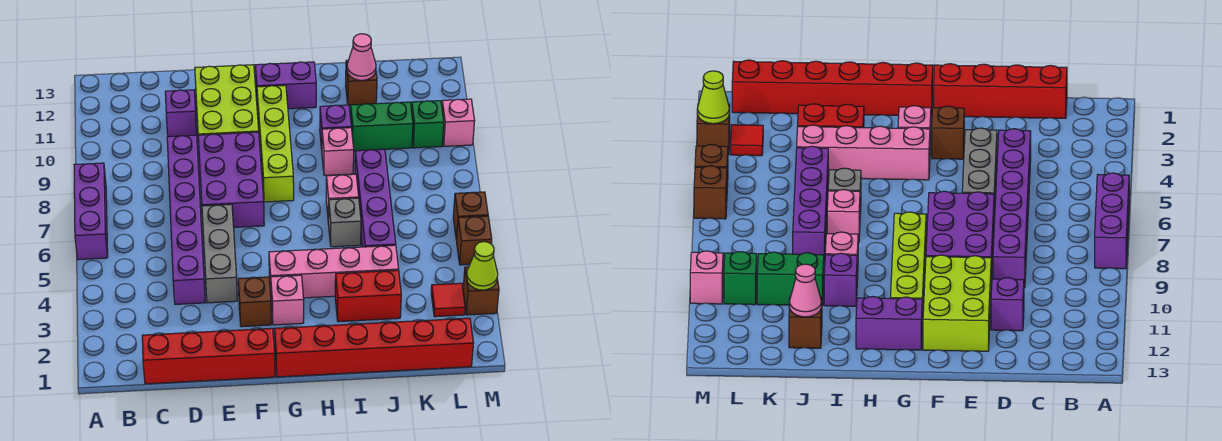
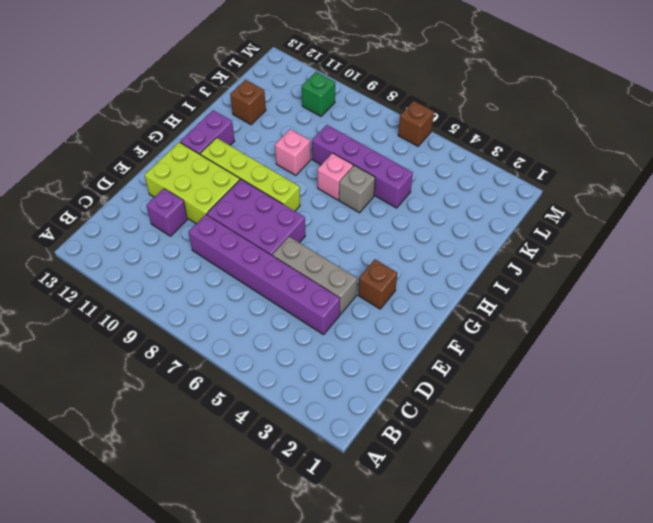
none -> purple 1x3 brick [74,163,108,260]
none -> red 1x4 brick [142,328,275,384]
none -> red 1x6 brick [275,318,474,377]

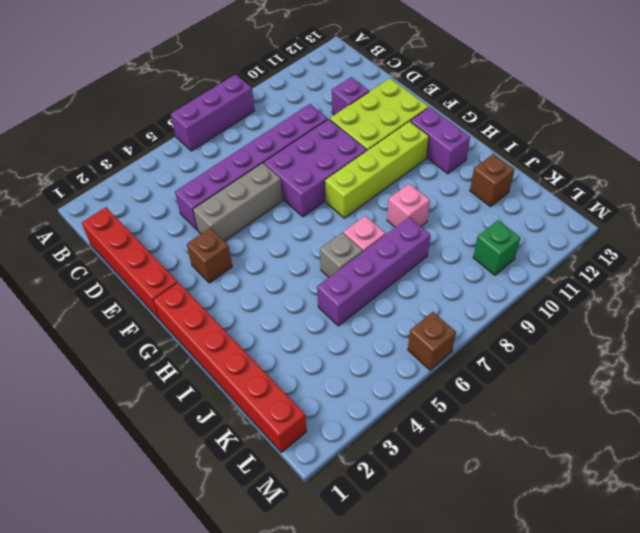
none -> pink 1x1 brick [271,275,304,325]
none -> pink 1x4 brick [269,245,399,298]
none -> red 1x2 brick [335,270,401,322]

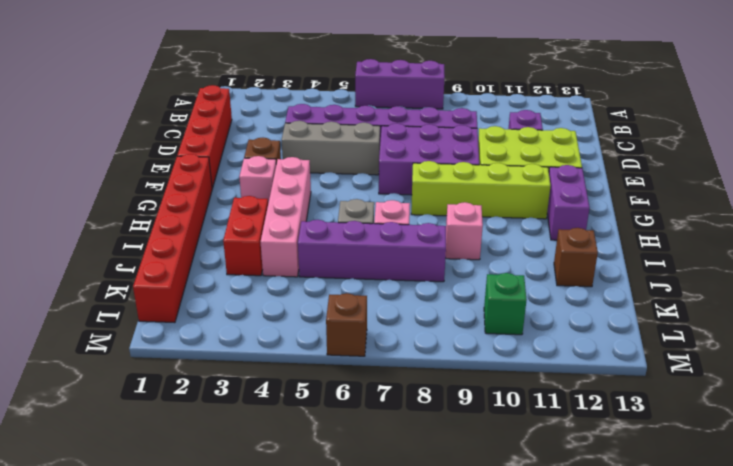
none -> purple 1x1 brick [320,105,351,149]
none -> green 1x2 brick [350,102,413,151]
none -> red 1x1 tile [431,283,465,317]

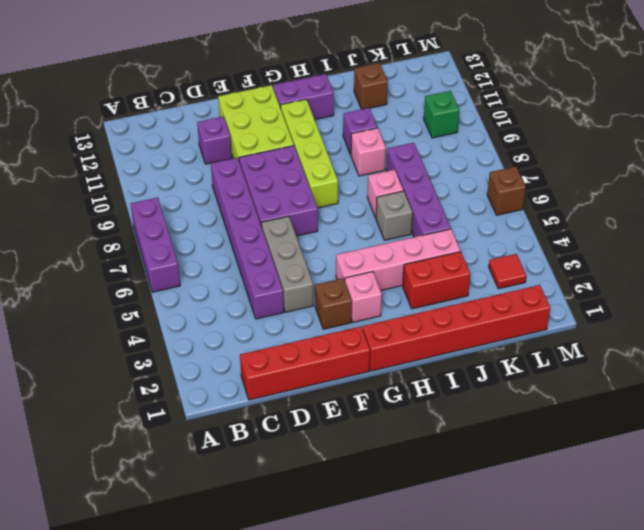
none -> green 1x2 brick [350,102,413,151]
none -> brown 1x1 brick [463,267,499,315]
none -> brown 1x1 brick [457,216,492,265]

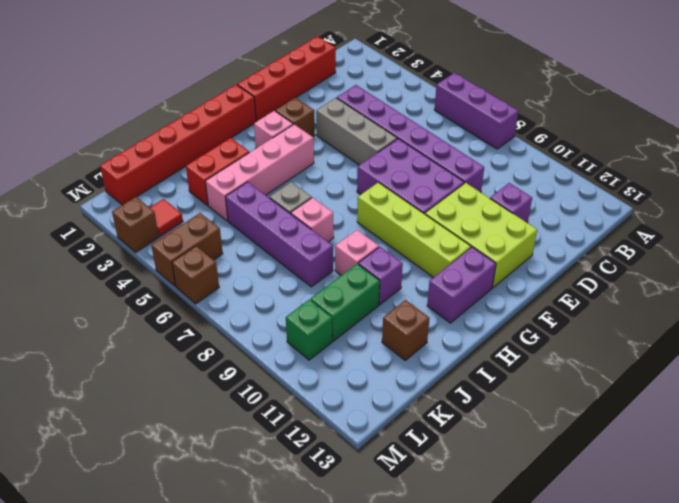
brown 1x2 brick [151,213,223,286] -> brown 1x1 brick [457,216,492,265]
none -> pink 1x1 brick [442,99,475,146]
none -> pink 1x1 cone [347,34,376,80]
none -> lime 1x1 cone [467,242,498,290]

